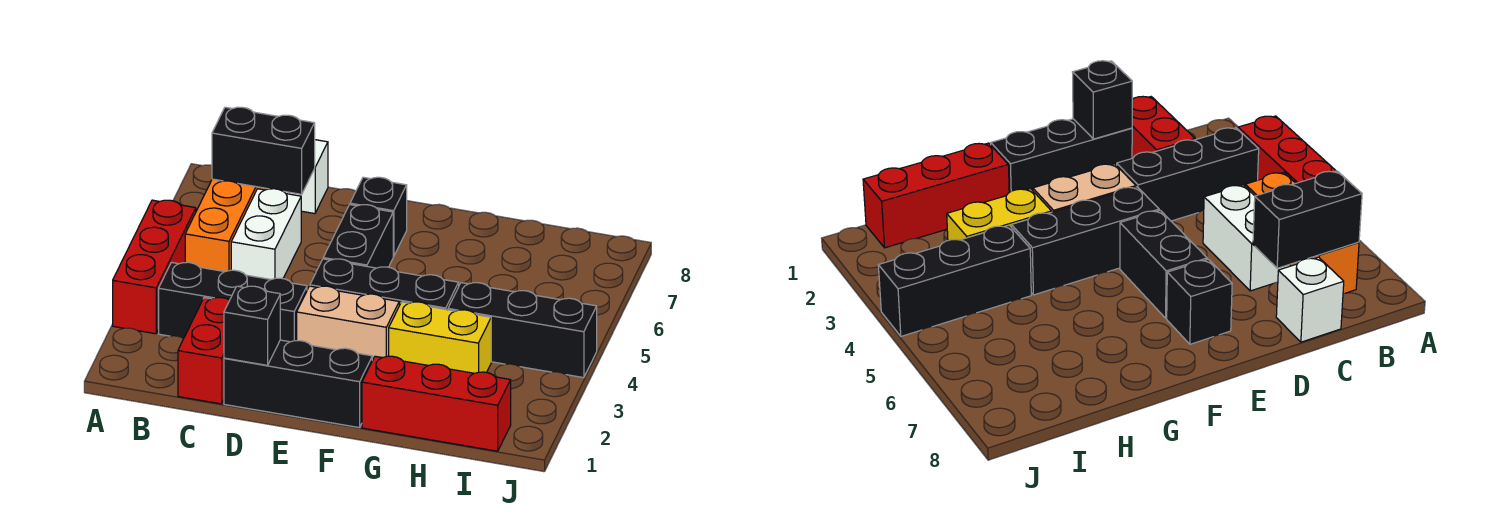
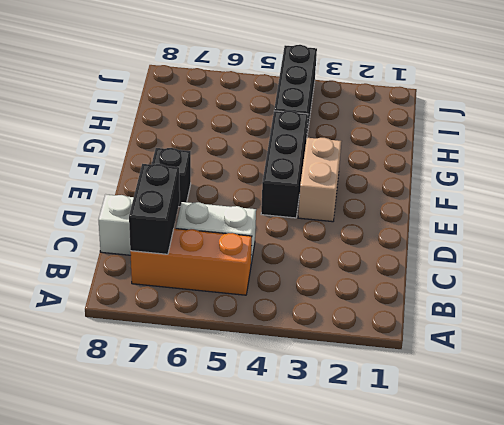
none -> red 1x3 brick [113,200,196,334]
none -> black 1x3 brick [159,262,307,342]
none -> red 1x2 brick [178,298,230,404]

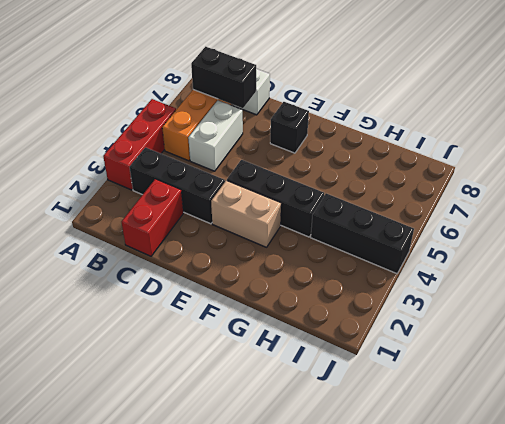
none -> black 1x3 brick [224,340,372,428]
none -> black 1x2 brick [323,205,393,268]
none -> red 1x3 brick [362,356,511,451]

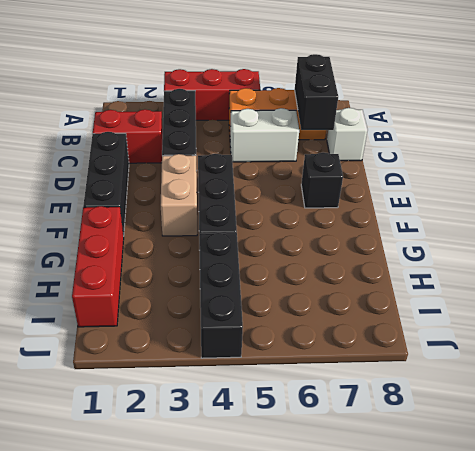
none -> black 1x2 brick [323,205,393,268]
none -> yellow 1x2 brick [389,302,491,373]
none -> black 1x1 brick [224,286,280,365]

